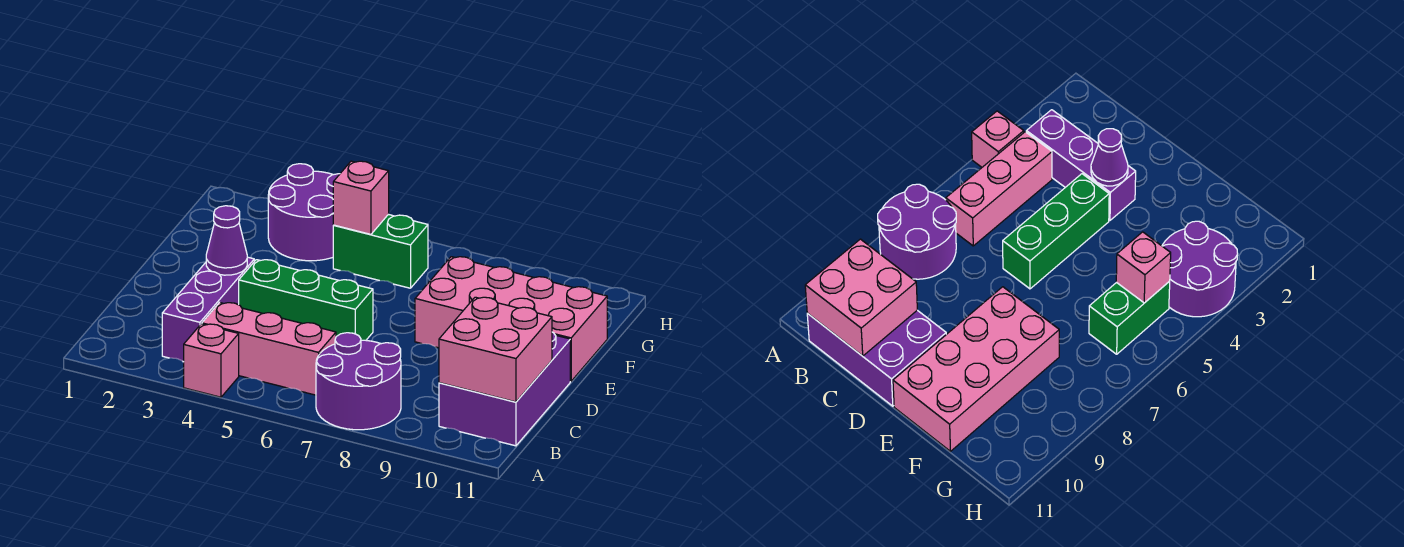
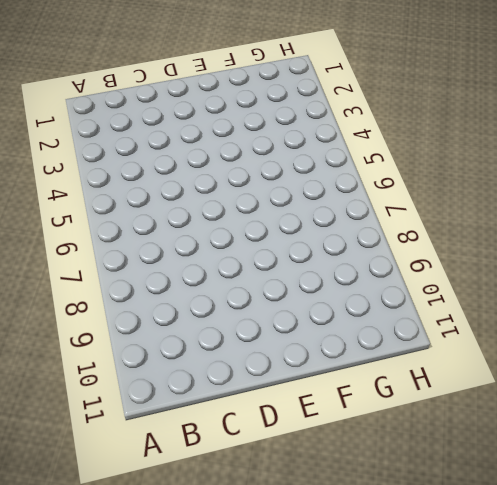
none -> pink 1x1 brick [184,324,239,397]
none -> purple 2x2 round brick [316,333,401,430]
none -> purple 1x3 brick [162,257,254,362]

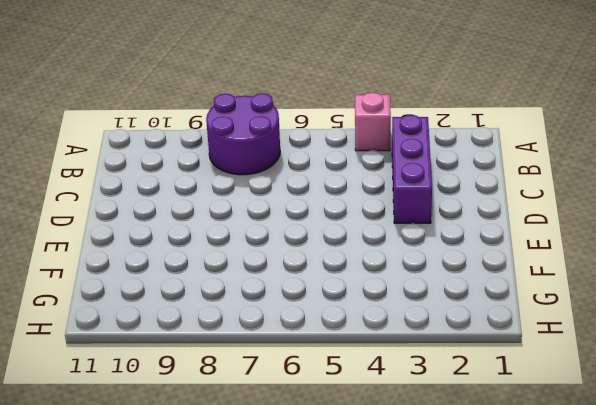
none -> pink 1x3 brick [202,303,336,395]
none -> purple 2x3 brick [439,332,570,446]
none -> green 1x3 brick [239,260,373,340]

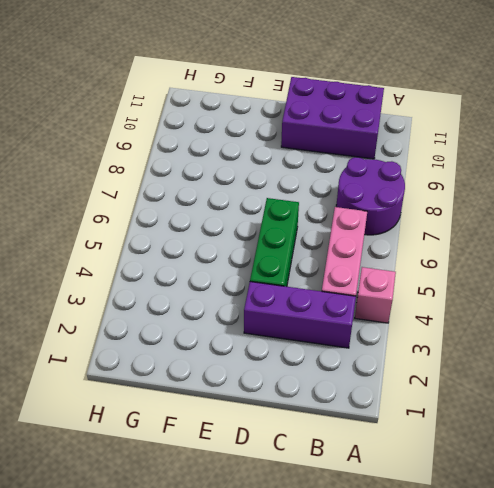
none -> pink 2x4 brick [415,257,607,381]
none -> purple 2x2 round brick [268,164,339,261]
none -> green 1x2 brick [333,214,428,288]

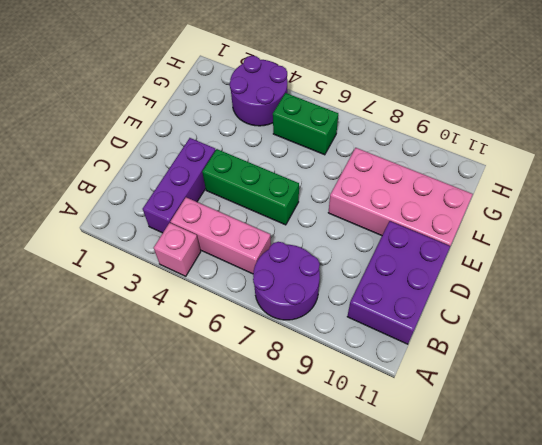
none -> pink 2x2 brick [439,297,552,402]
none -> purple 1x1 cone [206,206,247,275]
none -> pink 1x1 brick [333,161,389,234]

